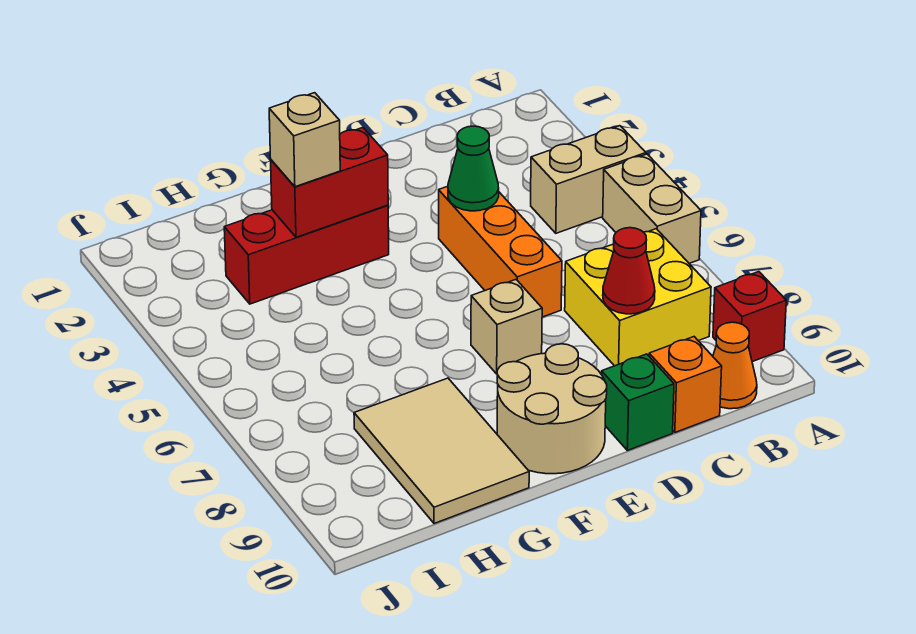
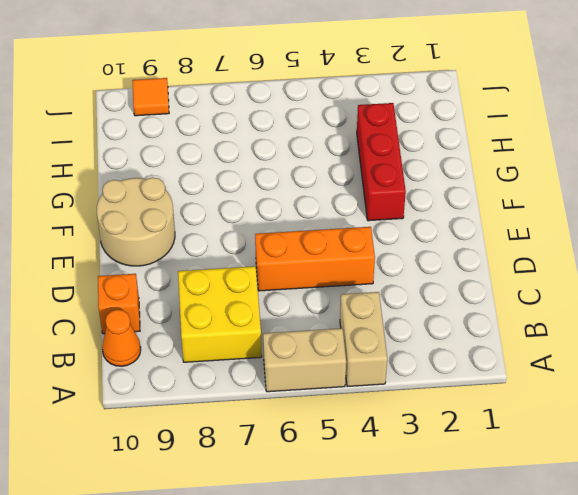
orange 1x1 tile [132,78,169,116] -> none
none -> red 1x1 brick [713,272,786,362]
none -> green 1x1 brick [602,354,674,450]
none -> tan 1x1 brick [471,280,542,374]

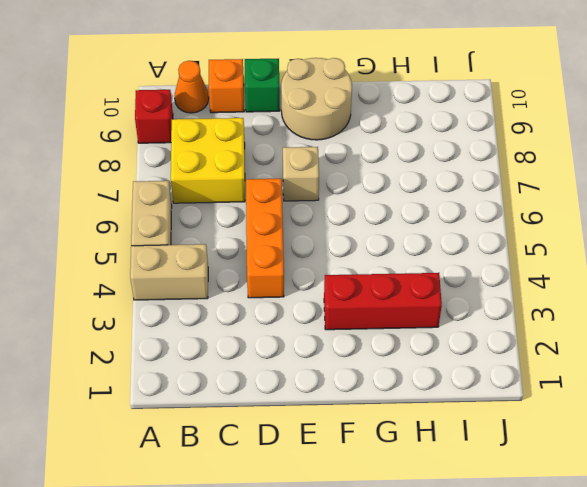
none -> tan 2x3 tile [354,378,529,524]
none -> red 1x1 cone [603,228,655,314]
none -> green 1x1 cone [448,126,499,211]

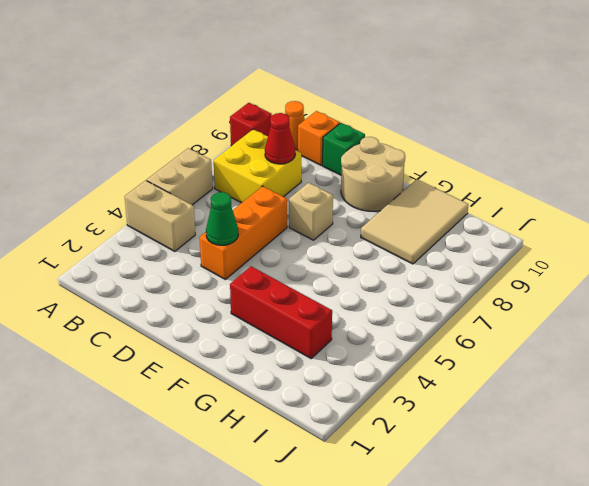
none -> red 1x2 brick [271,128,388,237]
none -> tan 1x1 brick [269,93,340,187]

